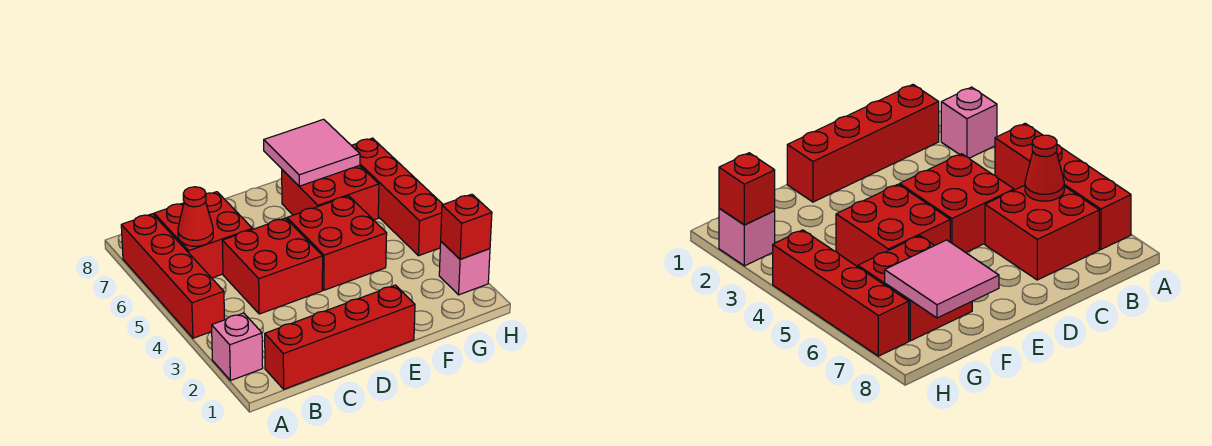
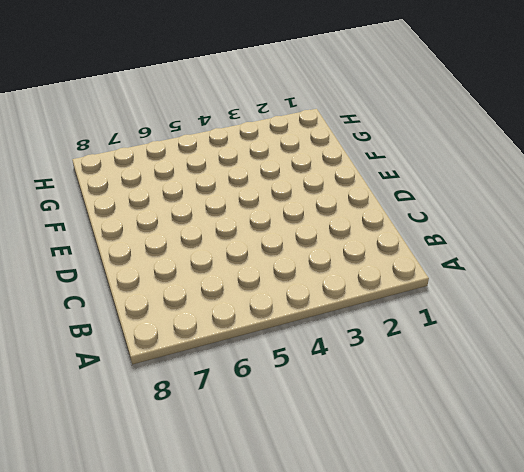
none -> pink 1x1 brick [212,313,263,381]
none -> red 1x4 brick [121,214,225,338]
none -> red 1x4 brick [265,285,415,389]

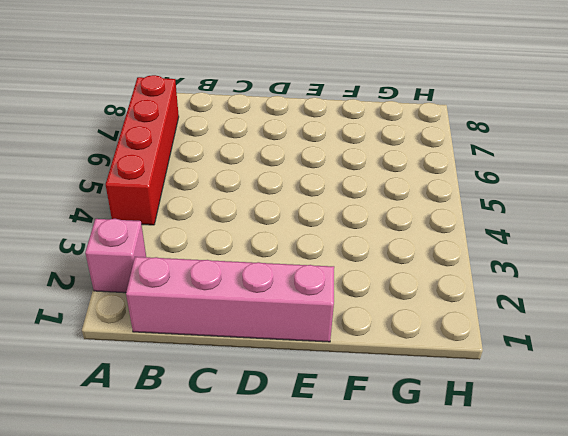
pink 1x4 brick [126,257,334,342] -> red 1x4 brick [265,285,415,389]
none -> red 2x2 brick [154,192,252,278]
none -> red 2x2 brick [222,218,323,314]
none -> red 2x2 brick [287,196,387,290]

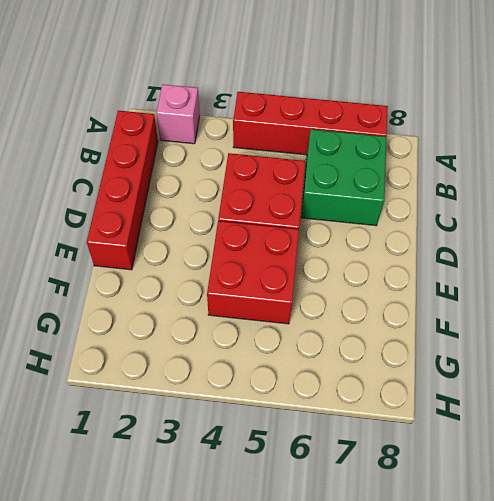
green 2x2 brick [301,129,386,226] -> red 2x2 brick [154,192,252,278]
none -> red 2x2 brick [282,165,379,220]
none -> pink 1x1 brick [439,242,490,295]
none -> red 1x4 brick [351,138,443,256]

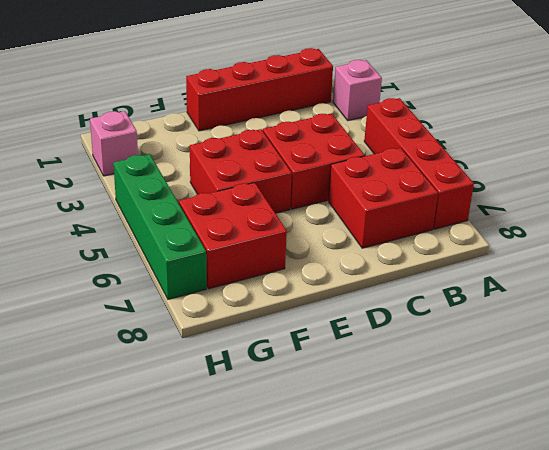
green 1x4 brick [113,154,206,299] -> red 1x4 brick [351,138,443,256]
none -> red 1x1 cone [178,187,213,246]
none -> pink 2x2 tile [264,119,360,186]
none -> red 1x1 brick [441,194,492,259]

